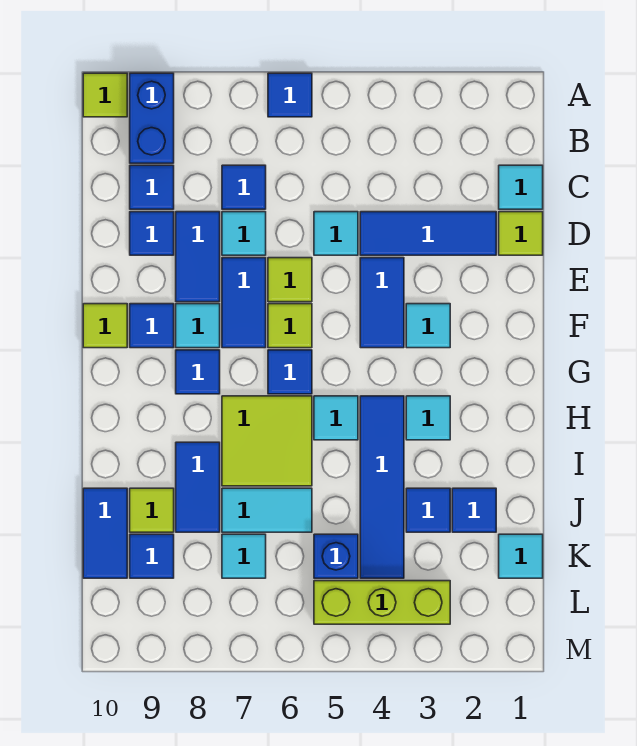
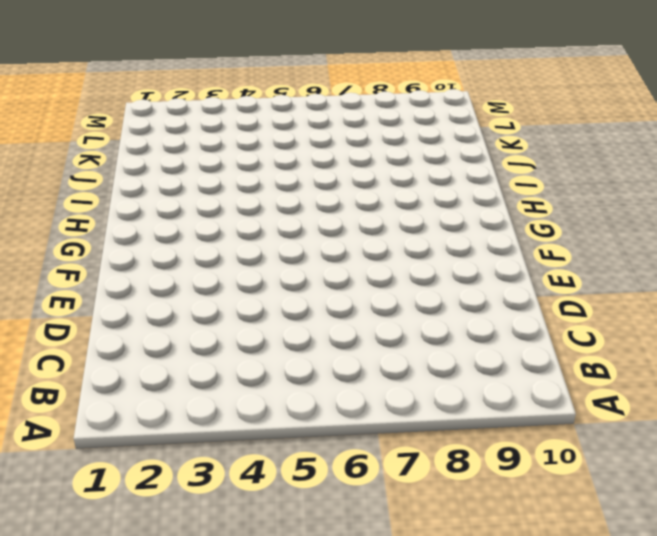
none -> blue 1x1 tile [268,73,312,117]
none -> blue 1x2 brick [130,73,174,163]
none -> lime 1x1 tile [83,73,127,117]
none -> cyan 1x1 tile [499,165,543,209]

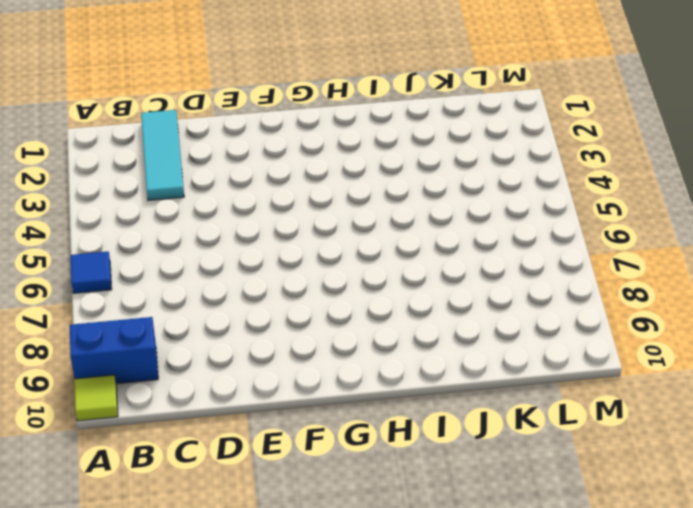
cyan 1x3 tile [141,110,184,200] -> cyan 1x1 tile [499,165,543,209]
none -> blue 1x1 tile [222,165,266,209]
none -> blue 1x1 tile [130,165,174,209]
none -> lime 1x1 tile [499,212,543,255]
none -> blue 1x3 tile [360,212,496,255]

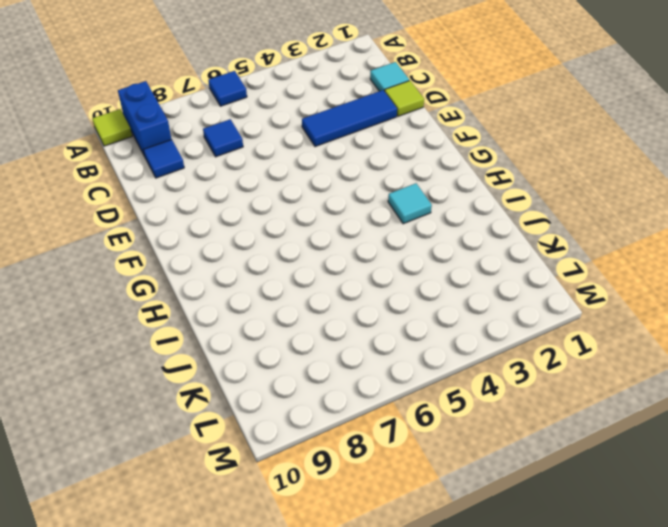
none -> cyan 1x1 tile [314,212,358,255]
none -> cyan 1x1 tile [222,212,266,255]
none -> blue 1x2 tile [176,212,220,302]
none -> blue 1x1 tile [130,212,174,255]

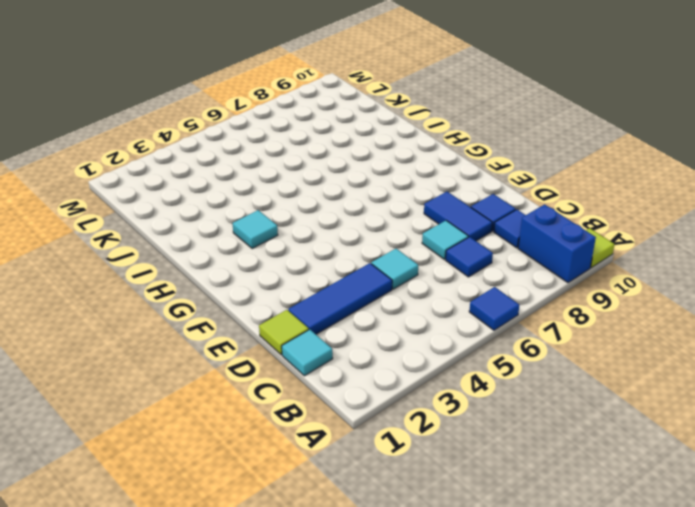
none -> blue 1x2 tile [360,258,404,348]
none -> lime 1x1 tile [268,258,312,302]
none -> blue 1x2 tile [222,258,266,348]
none -> cyan 1x1 tile [406,304,450,348]

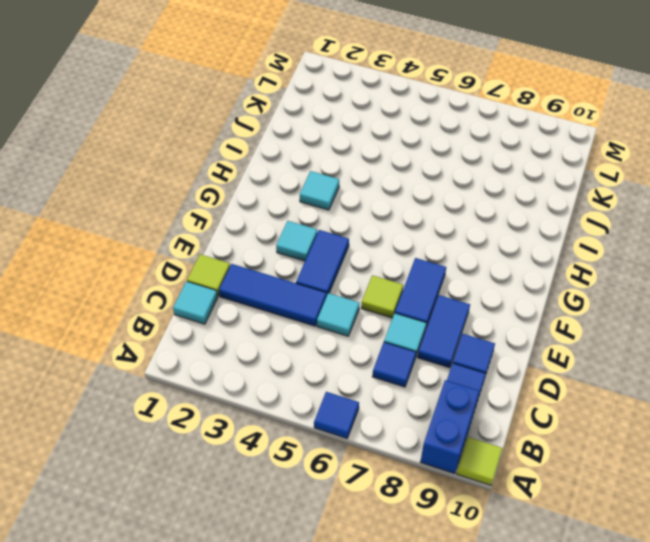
none -> lime 1x1 tile [268,304,312,348]
none -> cyan 1x1 tile [176,304,220,348]
none -> blue 1x1 tile [130,304,174,348]
none -> lime 1x1 tile [83,304,127,348]

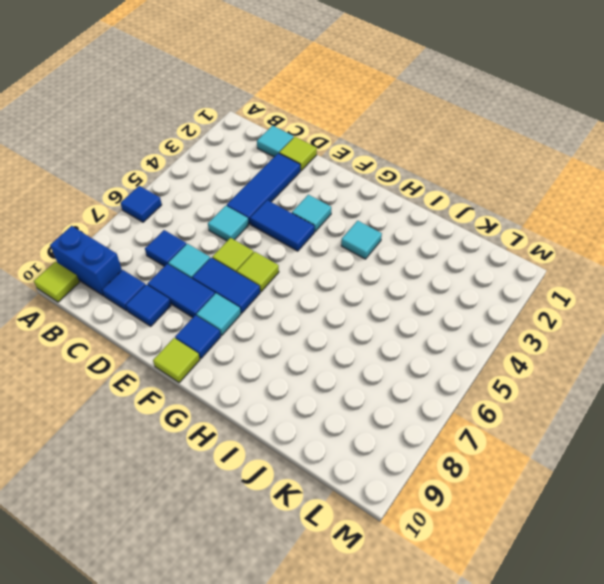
none -> blue 1x1 tile [268,350,312,394]
none -> blue 1x1 tile [176,350,220,394]
none -> blue 1x4 tile [360,396,404,578]
none -> cyan 1x1 tile [314,396,358,440]

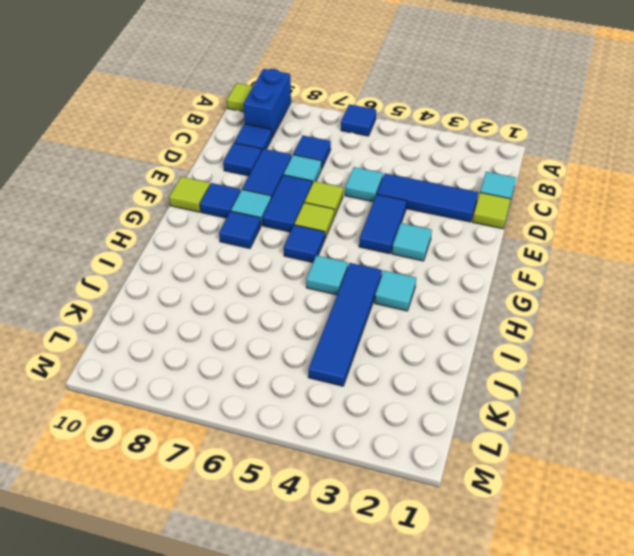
none -> lime 2x2 tile [222,396,312,486]
none -> blue 1x2 tile [176,442,220,532]
none -> blue 1x1 tile [452,488,496,532]
none -> blue 1x1 tile [406,488,450,532]

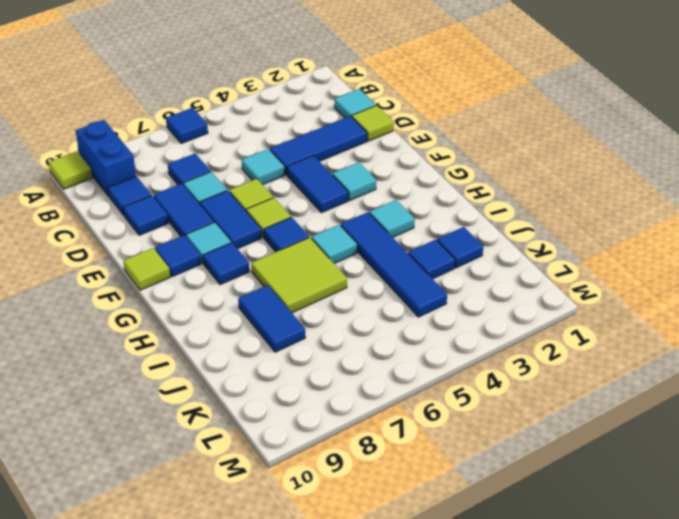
none -> cyan 1x2 tile [222,488,312,532]
none -> lime 1x1 tile [130,488,174,532]
none -> blue 1x2 tile [83,488,127,578]
none -> cyan 1x1 tile [499,534,543,578]

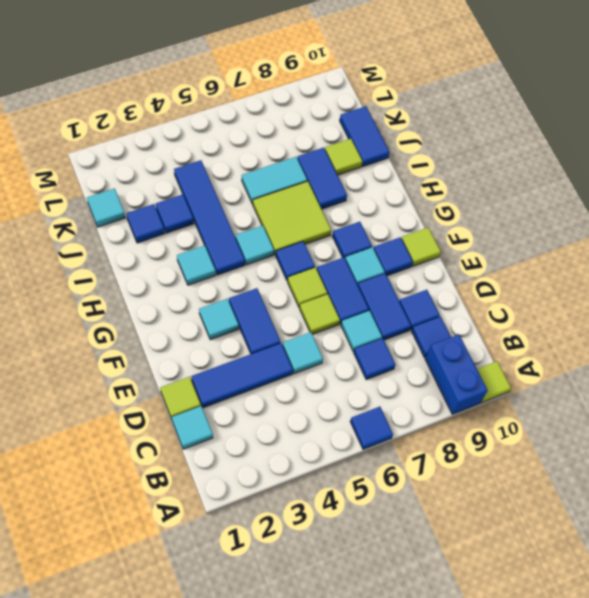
none -> blue 1x1 brick [314,534,358,578]
none -> cyan 1x1 tile [222,534,266,578]
none -> blue 1x1 tile [130,534,174,578]
none -> lime 1x3 brick [314,581,450,624]

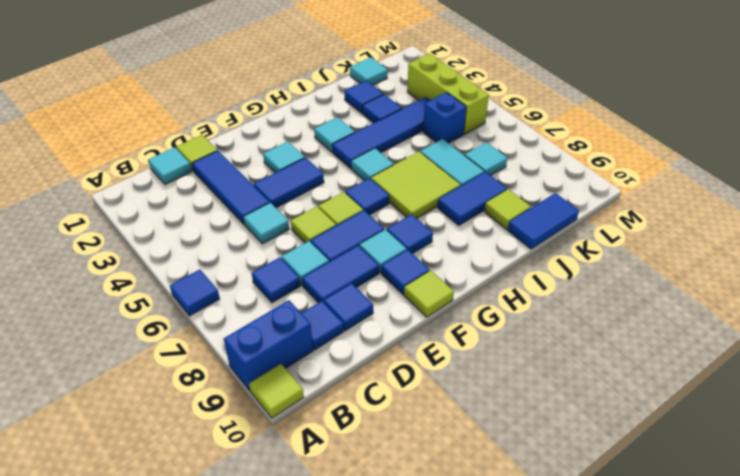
none -> blue 1x1 tile [130,534,174,578]

